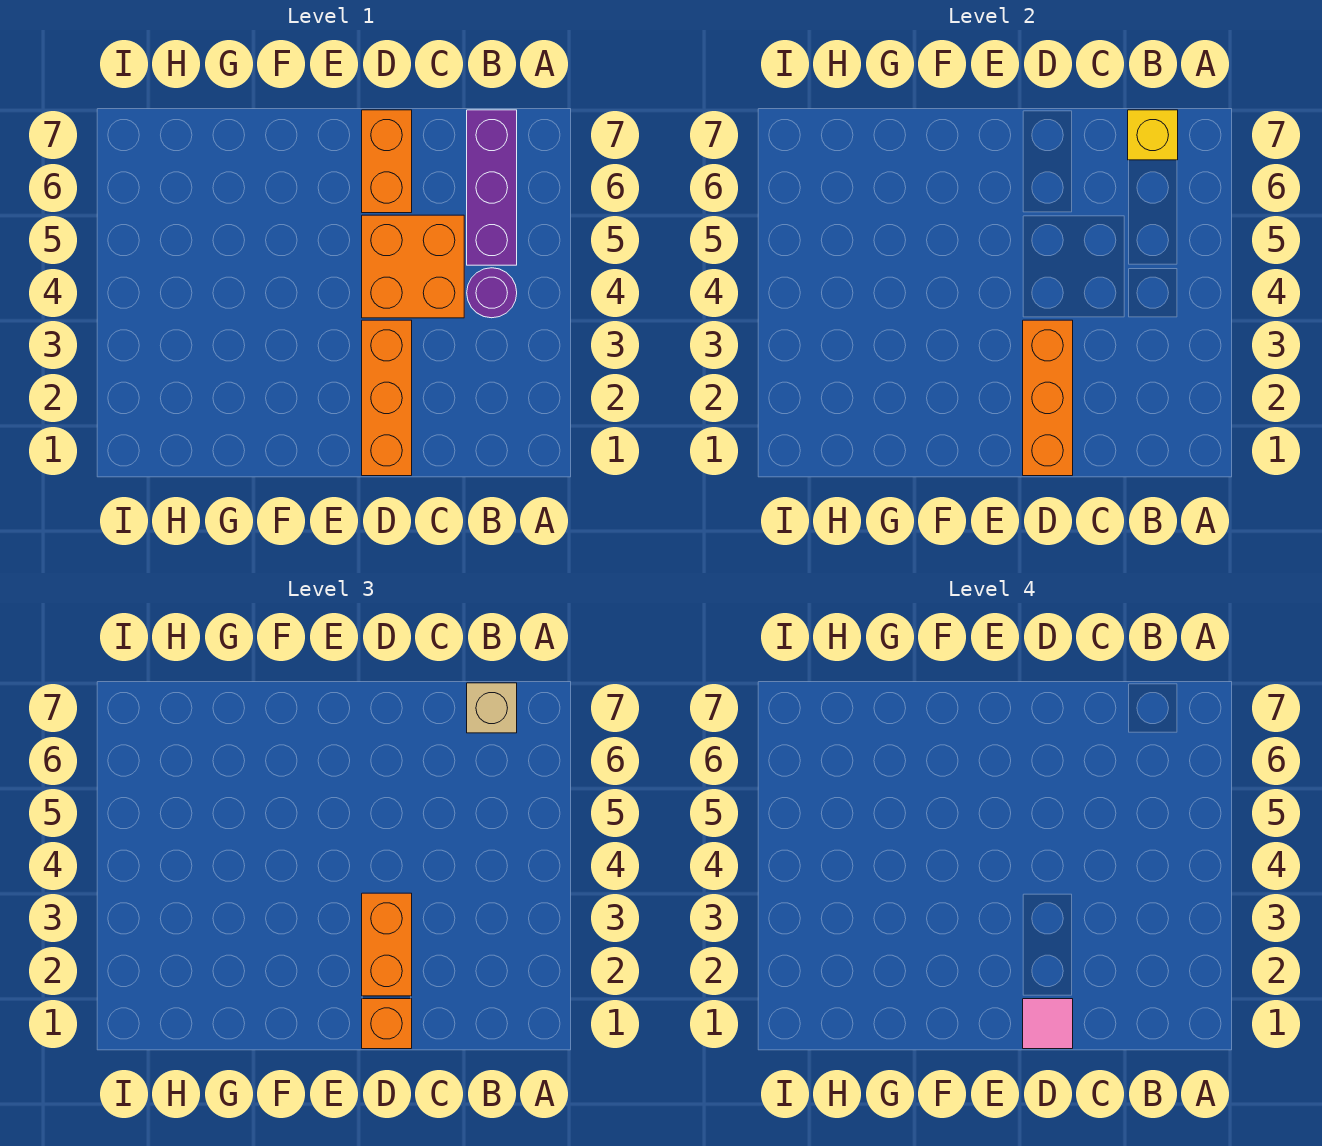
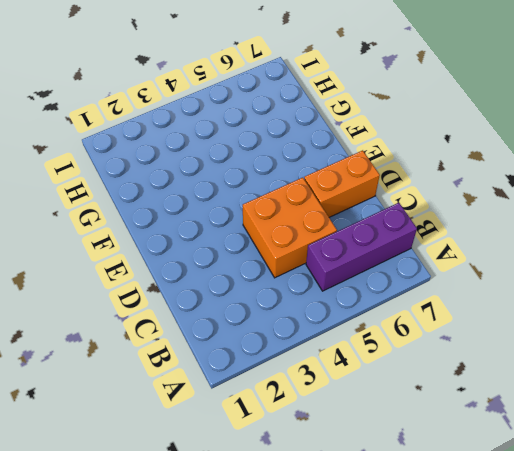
none -> purple 1x1 round brick [467,268,517,318]
none -> orange 1x3 brick [362,320,412,476]

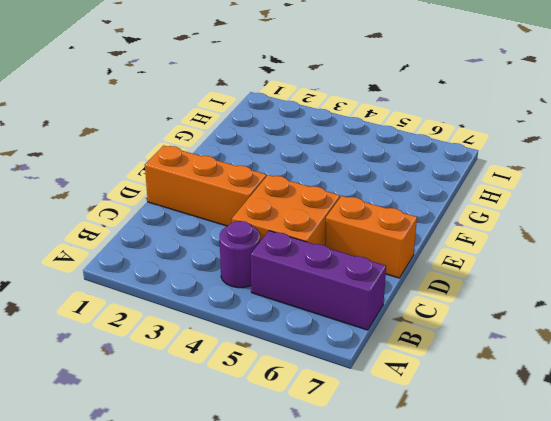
none -> yellow 1x1 brick [1128,110,1178,160]
none -> orange 1x3 brick [1023,320,1073,476]

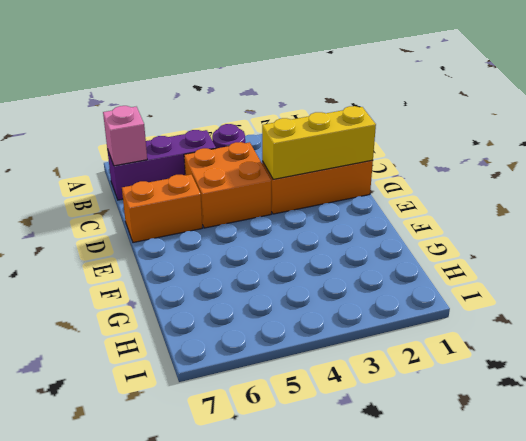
pink 1x1 brick [103,106,147,166] -> yellow 1x1 brick [1128,110,1178,160]
yellow 1x3 brick [262,106,376,179] -> orange 1x3 brick [1023,320,1073,476]
none -> tan 1x1 brick [467,683,517,733]
none -> orange 1x1 brick [362,999,412,1049]

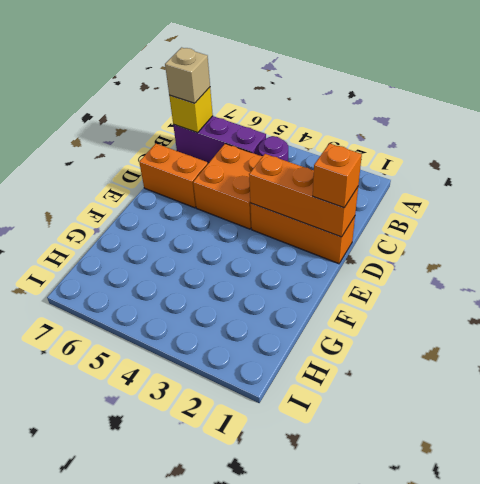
none -> orange 1x2 brick [362,893,412,996]
none -> pink 1x1 tile [1023,999,1073,1049]

